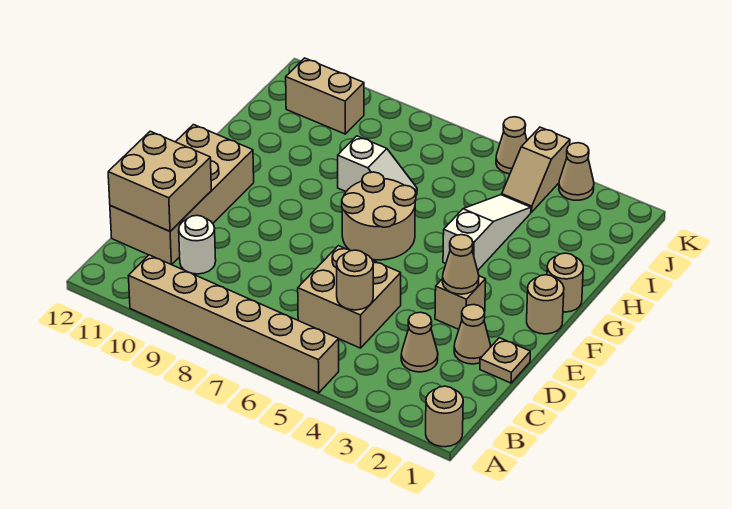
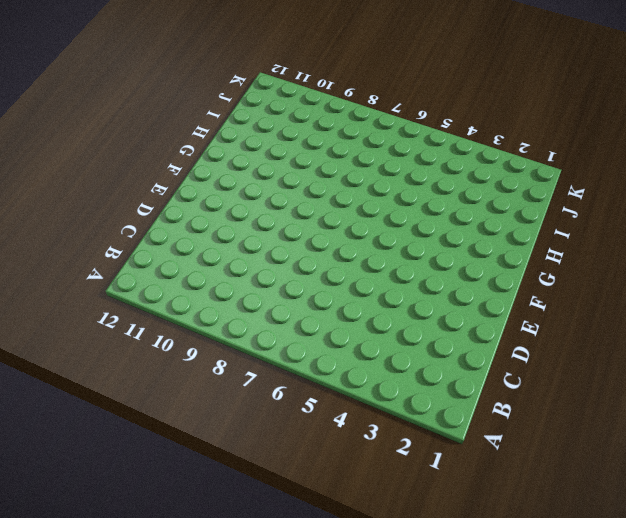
none -> tan 1x1 round brick [426,386,463,447]
none -> tan 1x6 brick [129,255,339,393]
none -> tan 1x1 cone [401,312,438,372]

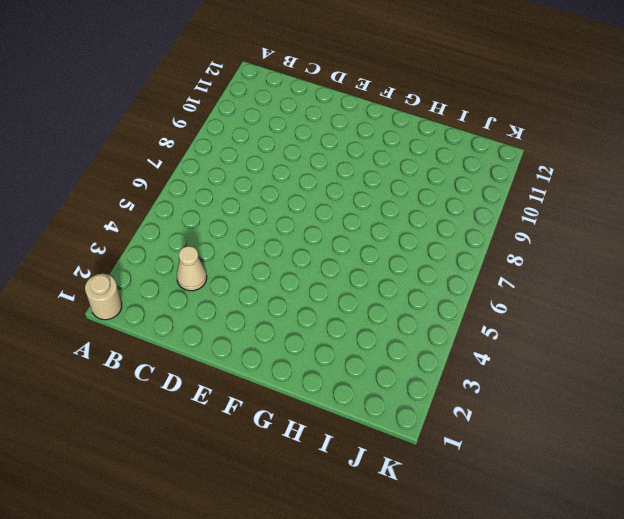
none -> tan 1x6 brick [129,255,339,393]
none -> tan 2x2 brick [298,246,401,348]
none -> white 1x1 round brick [179,215,216,274]

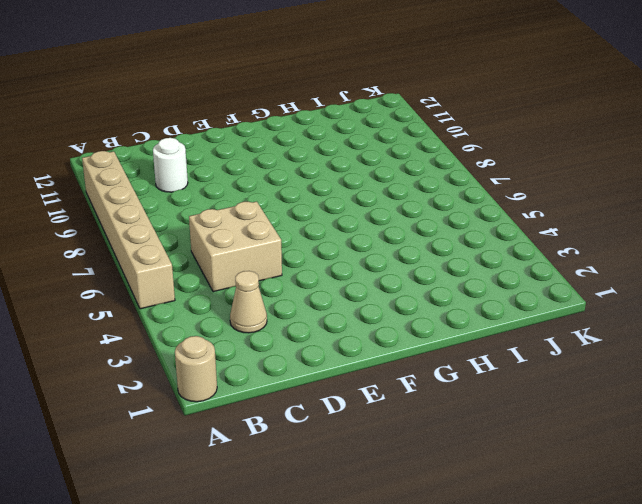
none -> tan 2x4 brick [110,125,254,265]
none -> tan 1x1 plate [480,338,530,383]
none -> tan 1x1 cone [454,305,491,364]

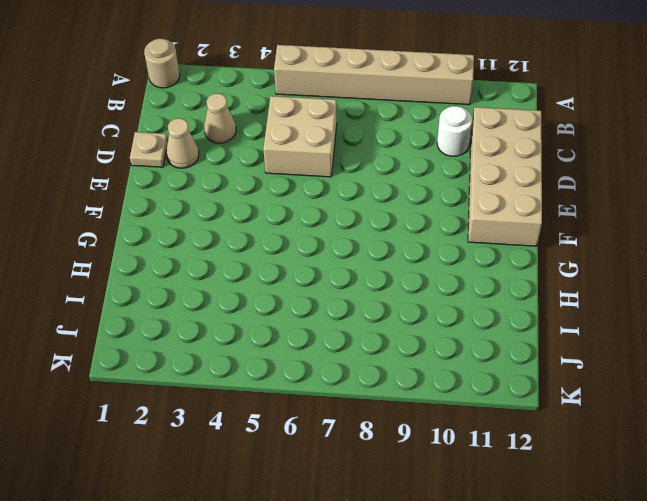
none -> tan 1x1 brick [435,276,486,329]
none -> tan 1x1 round brick [527,275,564,334]
none -> tan 2x2 round brick [342,172,416,260]

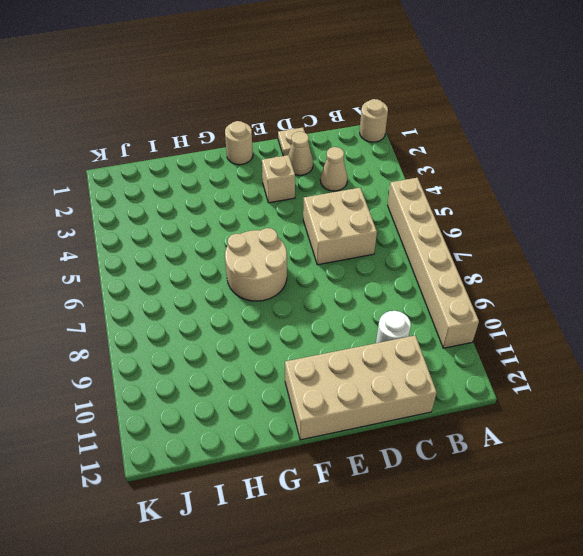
none -> tan 1x1 round brick [547,253,583,312]
none -> white 1x3 slope [443,195,531,270]
none -> white 1x2 slope [338,136,417,195]

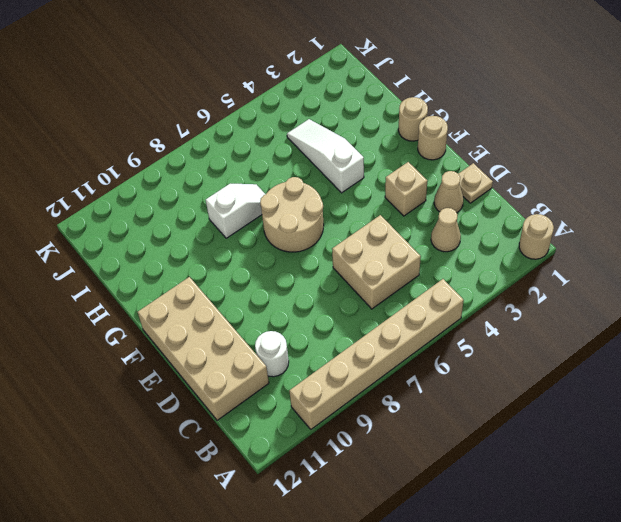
none -> tan 1x2 slope [502,127,570,212]
none -> tan 1x2 brick [286,58,364,134]
none -> tan 1x1 cone [559,143,594,200]

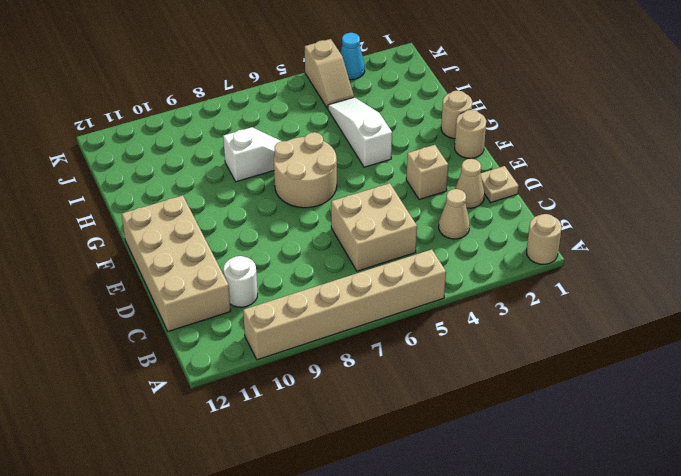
cyan 1x1 cone [340,33,365,80] -> tan 1x1 cone [559,143,594,200]
none -> tan 1x2 brick [286,58,364,134]
none -> tan 1x1 cone [496,117,527,174]
none -> tan 1x1 round brick [337,250,373,310]

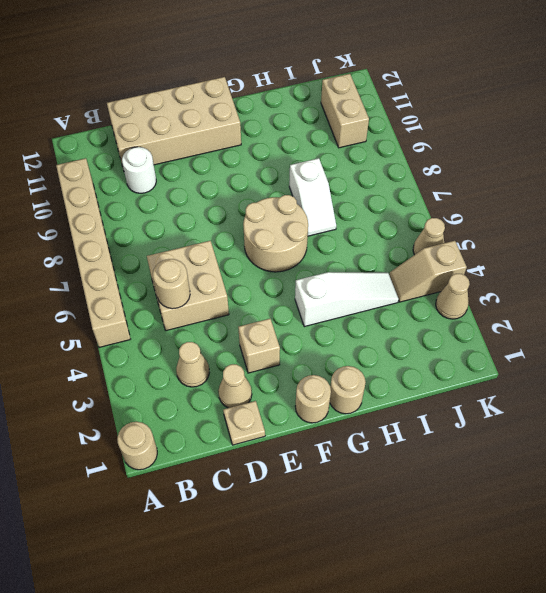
none -> tan 2x2 brick [108,131,211,231]
none -> tan 1x1 cone [442,235,479,294]

